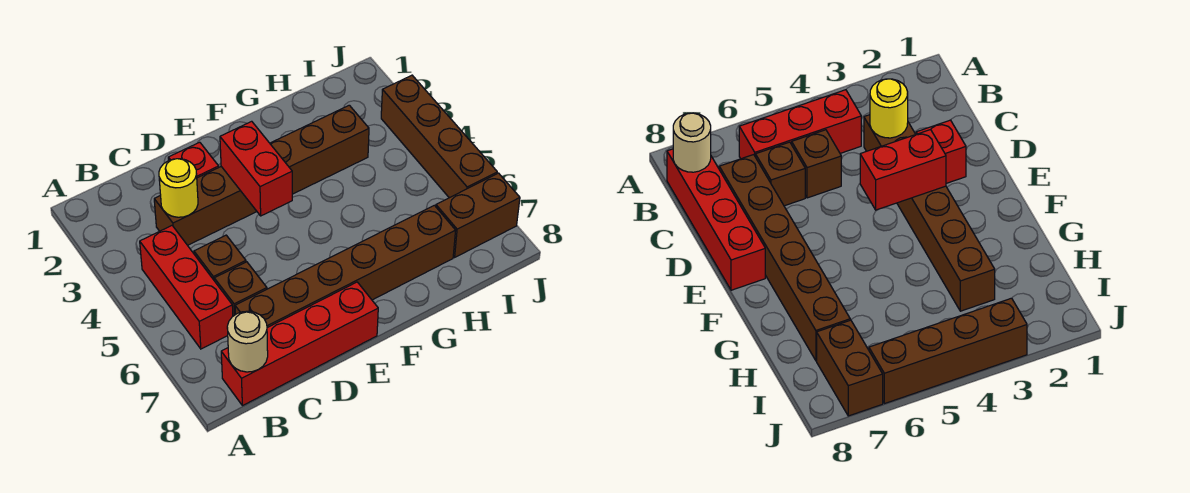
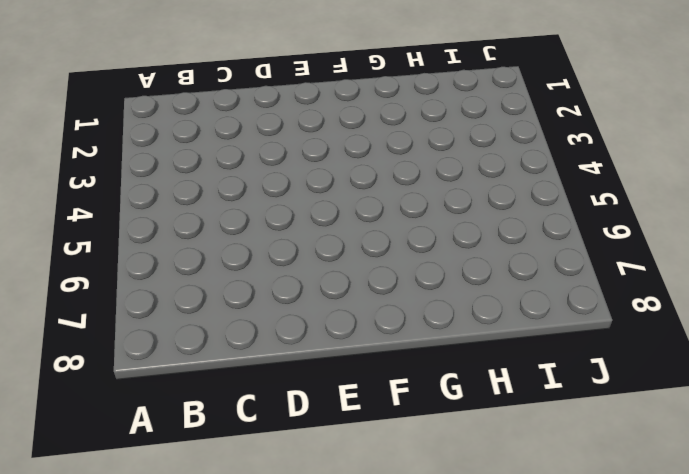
none -> red 1x3 brick [140,226,233,349]
none -> red 1x4 brick [221,282,378,406]
none -> brown 1x6 brick [154,105,369,245]

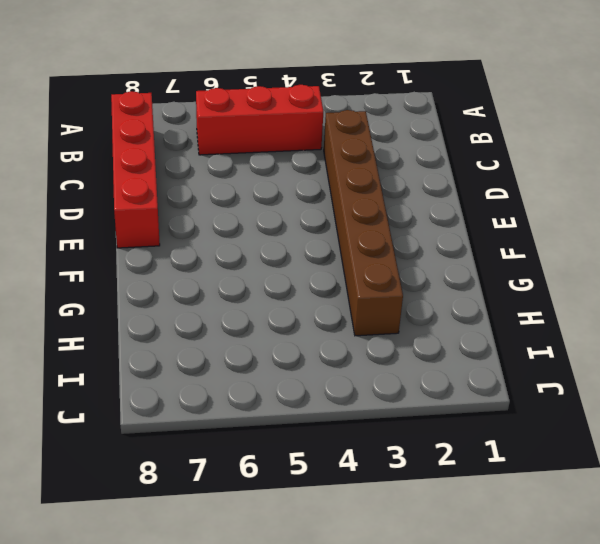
none -> brown 1x1 brick [194,235,246,280]
none -> brown 1x1 brick [214,262,267,316]
none -> brown 1x6 brick [235,205,456,328]

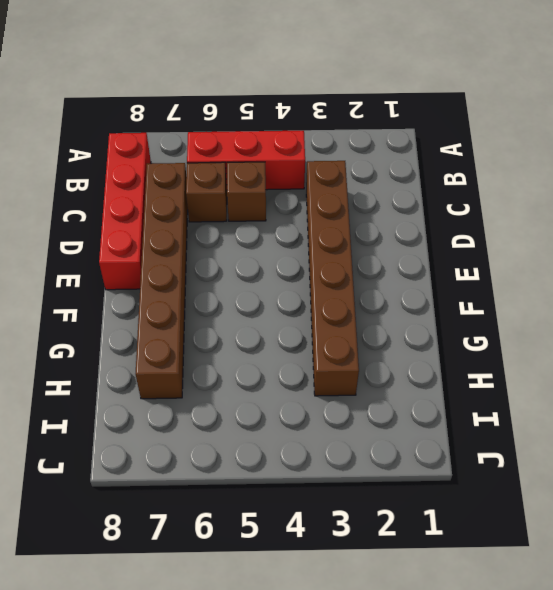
none -> red 1x1 brick [168,142,219,178]
none -> brown 1x2 brick [436,173,520,257]
none -> brown 1x4 brick [381,75,497,198]

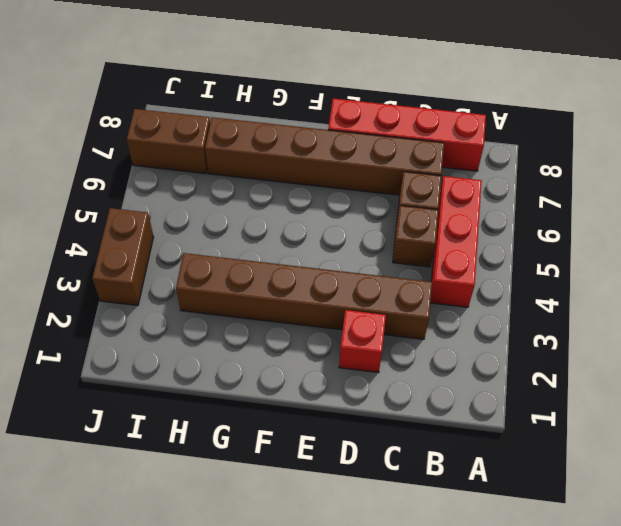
brown 1x2 brick [92,208,153,306] -> brown 1x4 brick [381,75,497,198]
none -> tan 1x1 round brick [227,311,268,372]
none -> yellow 1x1 round brick [159,159,198,217]
none -> red 1x2 brick [220,121,292,216]

